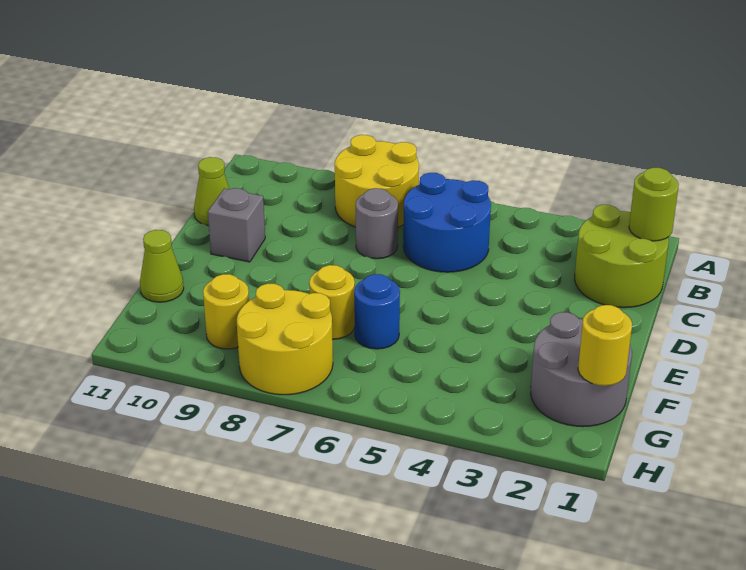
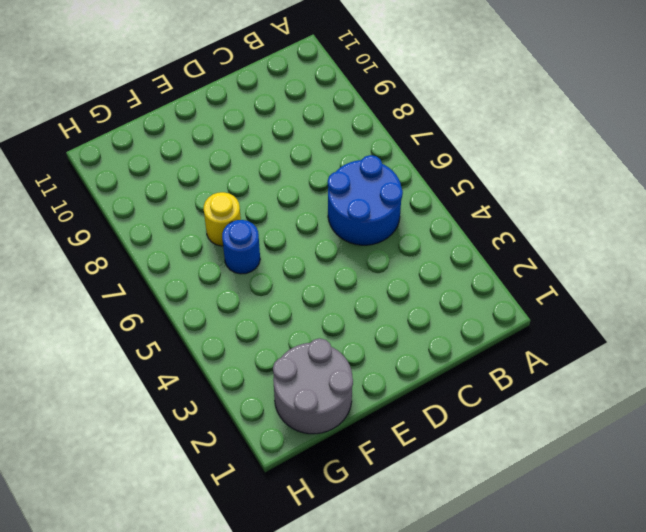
none -> yellow 2x2 round brick [335,135,419,227]
none -> lime 2x2 round brick [575,205,669,308]
none -> grey 1x1 round brick [356,188,398,259]

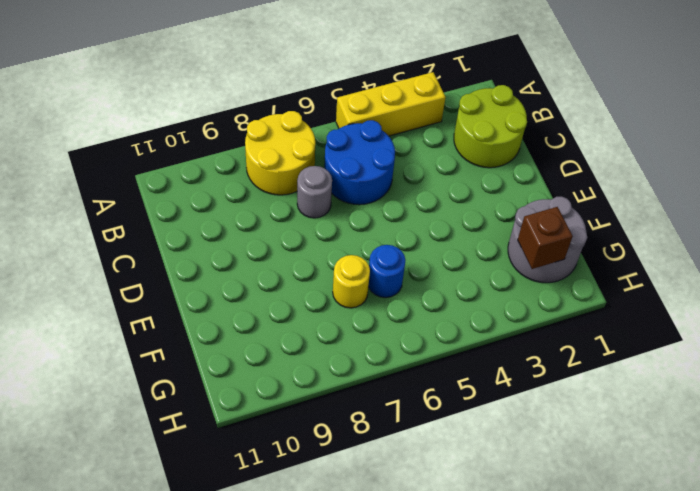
yellow 1x3 brick [336,72,446,136] -> none
brown 1x1 brick [518,207,573,269] -> none
none -> lime 1x1 cone [194,157,229,225]
none -> grey 1x1 brick [208,188,265,262]
none -> lime 1x1 cone [140,230,184,302]

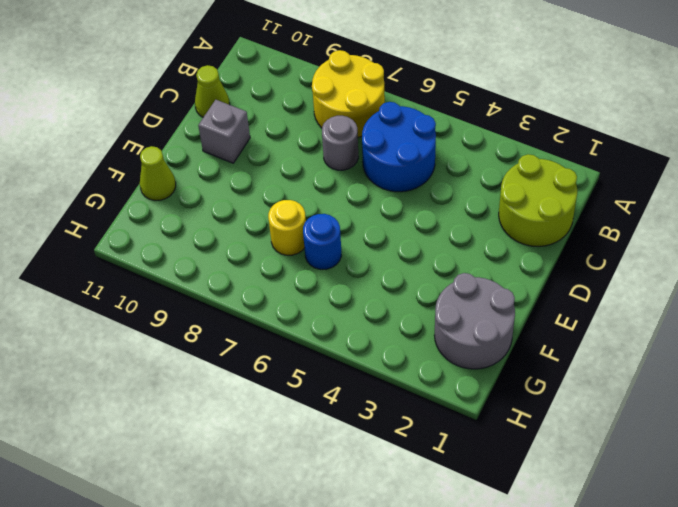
none -> yellow 2x2 round brick [237,284,333,395]
none -> yellow 1x1 round brick [203,274,249,349]
none -> lime 1x1 round brick [629,168,679,241]

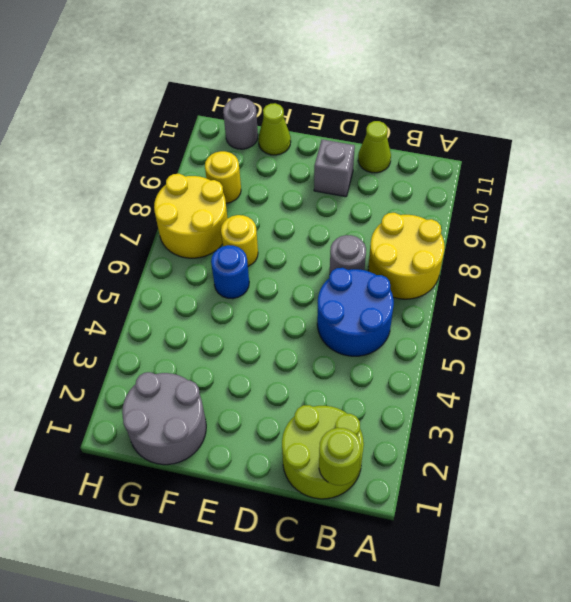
grey 1x1 round brick [223,98,258,149] -> none
none -> yellow 1x1 round brick [578,305,632,386]

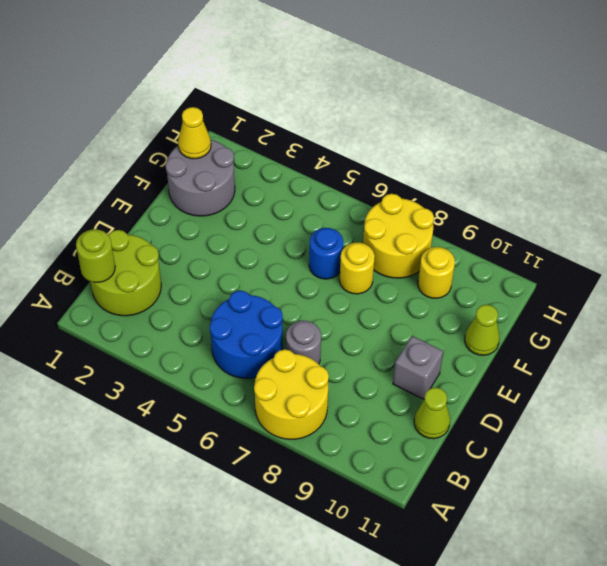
yellow 1x1 cone [178,107,211,159] -> yellow 1x1 round brick [578,305,632,386]

